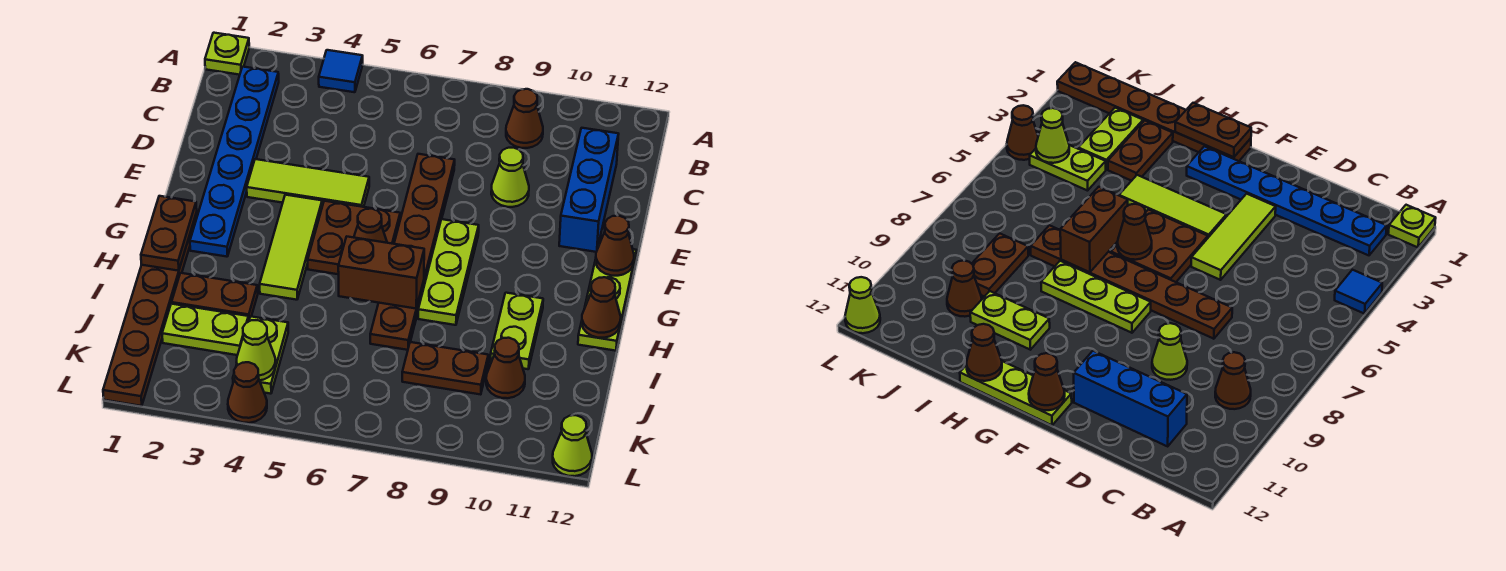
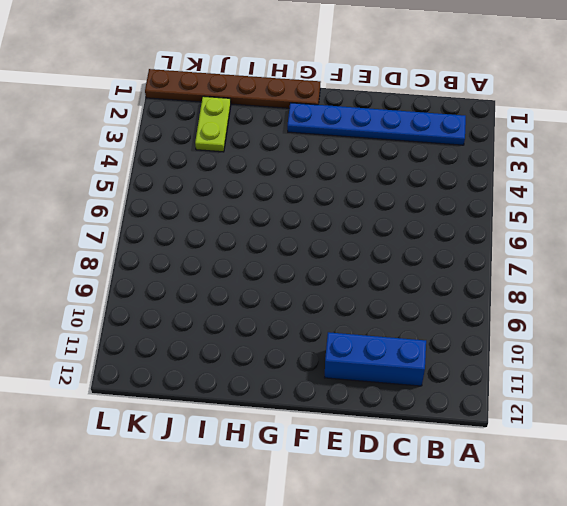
none -> lime 1x1 plate [205,33,249,75]
none -> blue 1x1 tile [319,50,363,92]
none -> brown 1x1 cone [506,89,543,148]

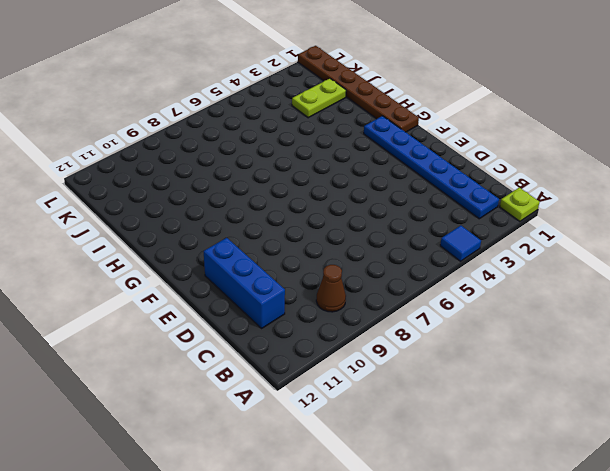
none -> brown 1x6 plate [370,154,455,350]
none -> lime 1x1 cone [491,148,529,207]
none -> lime 1x3 tile [247,159,369,207]

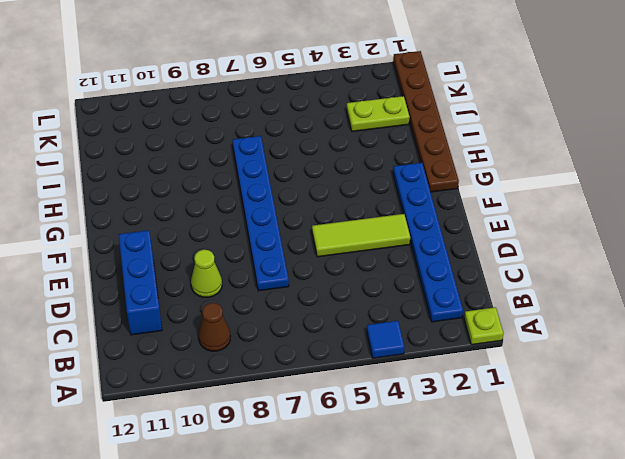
blue 1x6 plate [232,136,289,291] -> brown 1x6 plate [370,154,455,350]
none -> lime 1x3 tile [260,195,322,300]
none -> brown 2x2 plate [308,201,400,274]
none -> lime 1x3 plate [418,219,479,325]

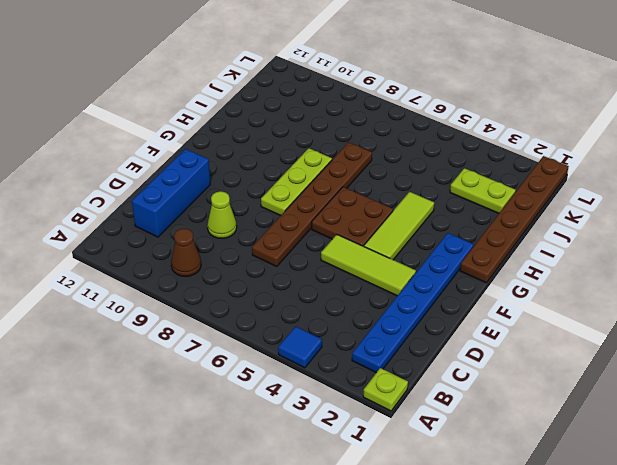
none -> lime 1x3 plate [578,246,637,351]
none -> lime 1x2 plate [490,293,543,369]
none -> brown 1x2 plate [172,273,258,319]

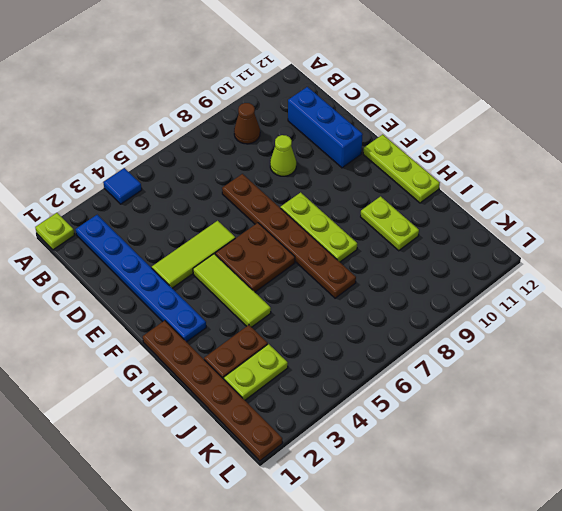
none -> lime 1x2 plate [233,317,288,394]
none -> brown 1x2 plate [402,342,488,395]
none -> brown 1x1 cone [486,338,525,398]

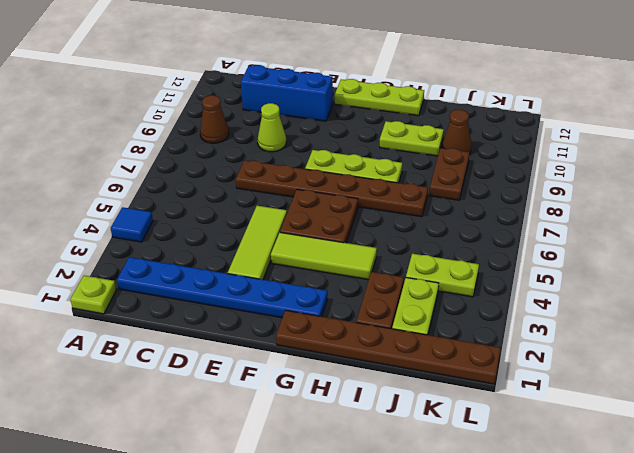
none -> brown 1x1 cone [228,362,267,423]
none -> lime 1x1 cone [553,415,592,476]
none -> brown 1x1 cone [596,216,634,276]

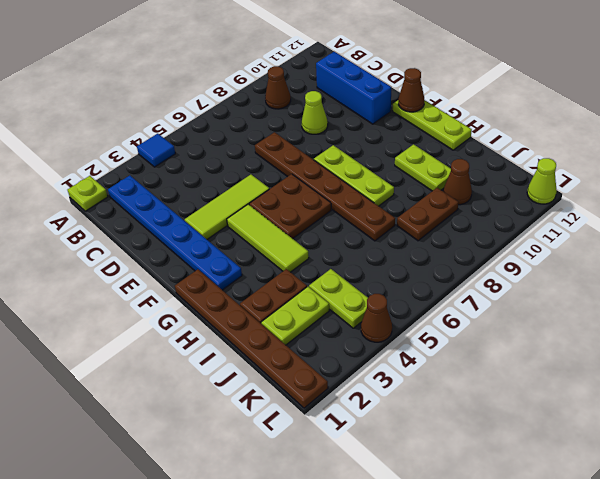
none -> brown 1x2 plate [141,196,197,271]
none -> brown 1x1 cone [354,209,387,243]
none -> brown 1x2 brick [338,237,424,309]

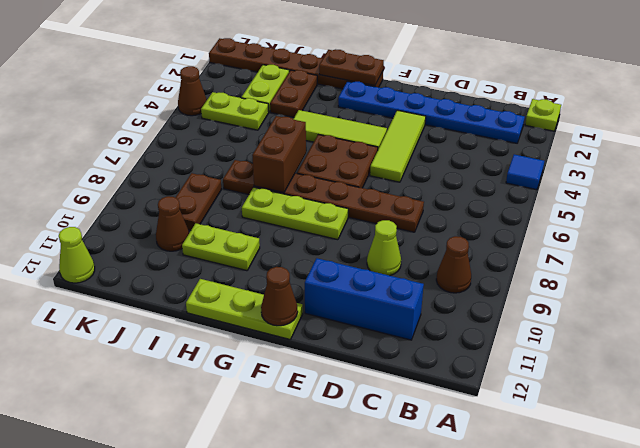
none -> brown 1x1 cone [354,209,387,243]
none -> brown 1x1 cone [582,277,621,338]
none -> lime 1x1 cone [237,320,276,380]

